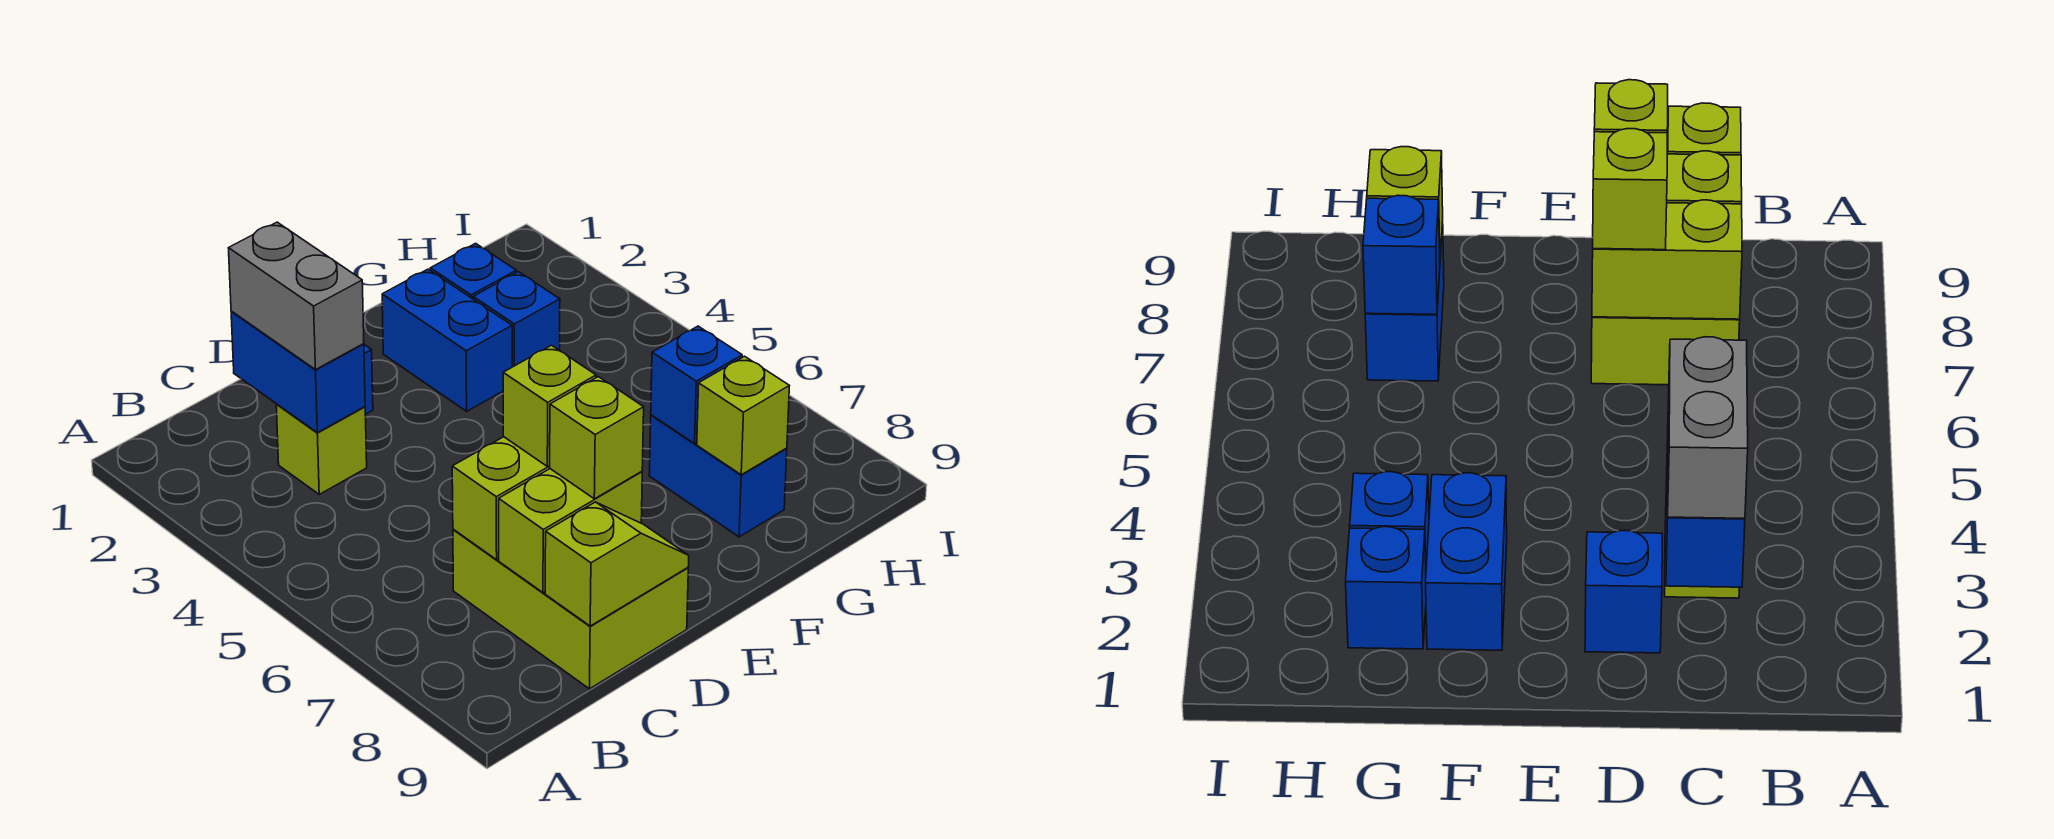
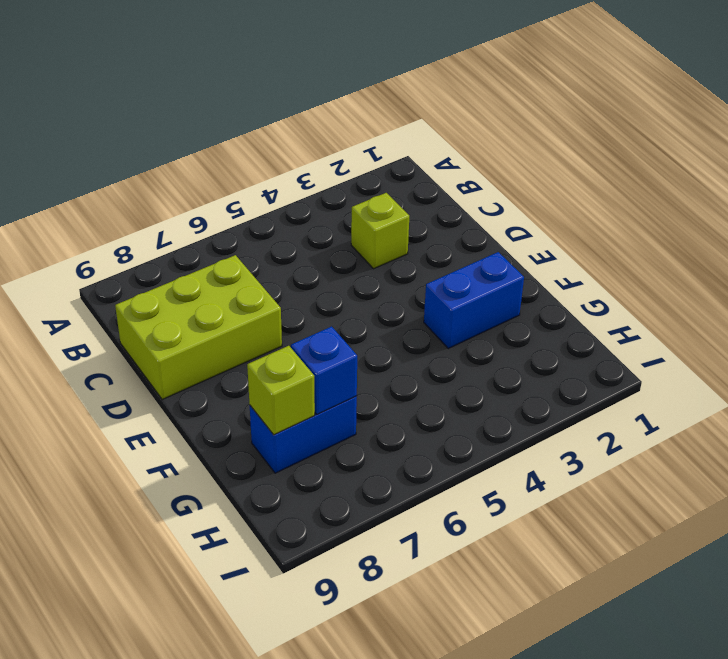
none -> blue 1x1 brick [1585,531,1662,653]
none -> blue 1x1 brick [430,243,516,299]
none -> blue 1x1 brick [473,272,560,367]

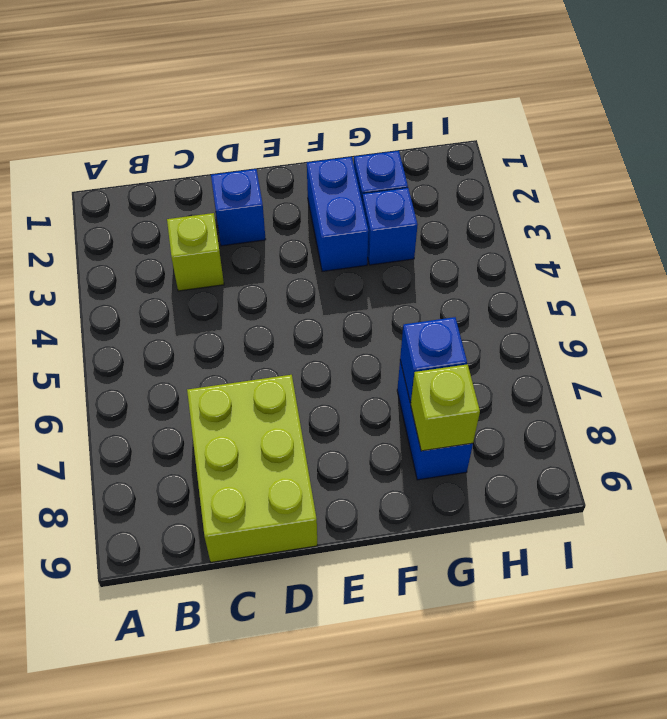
none -> blue 1x2 brick [231,312,365,433]
none -> lime 1x2 brick [452,437,550,560]
none -> lime 1x2 brick [499,469,642,593]

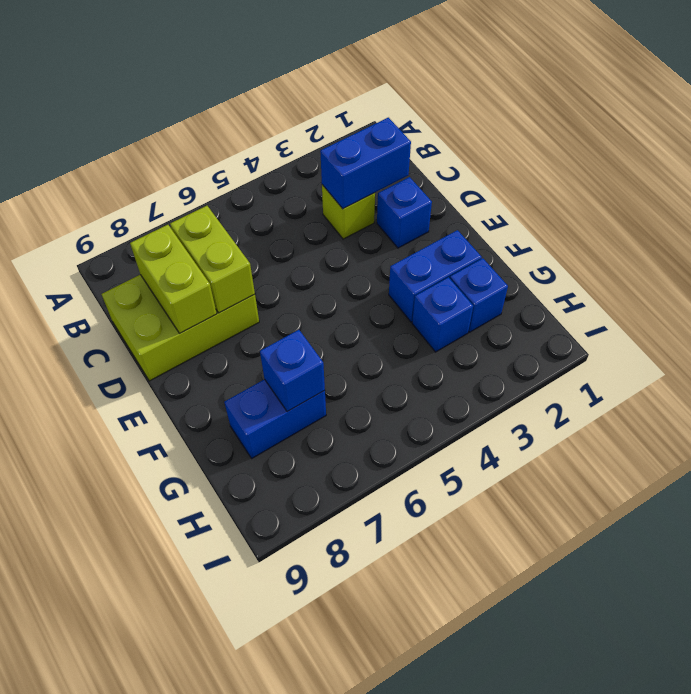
none -> lime 1x2 slope [545,502,689,626]
none -> lime 1x1 brick [697,356,789,475]
none -> grey 1x2 brick [229,222,364,370]

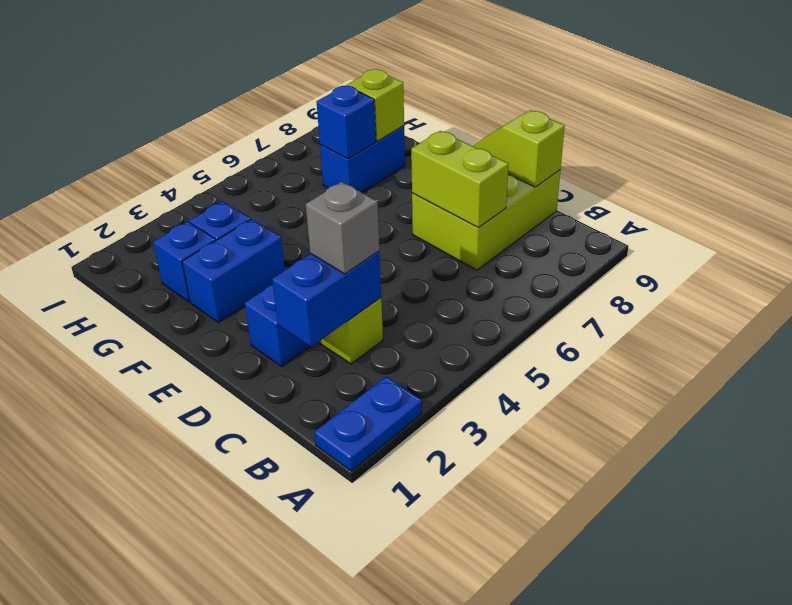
blue 1x2 plate [314,377,422,471] -> none
grey 1x1 brick [306,182,379,274] -> grey 1x2 brick [229,222,364,370]
none -> lime 1x2 brick [499,469,642,593]
none -> lime 1x1 brick [503,345,596,466]
none -> lime 1x1 brick [550,377,644,499]

